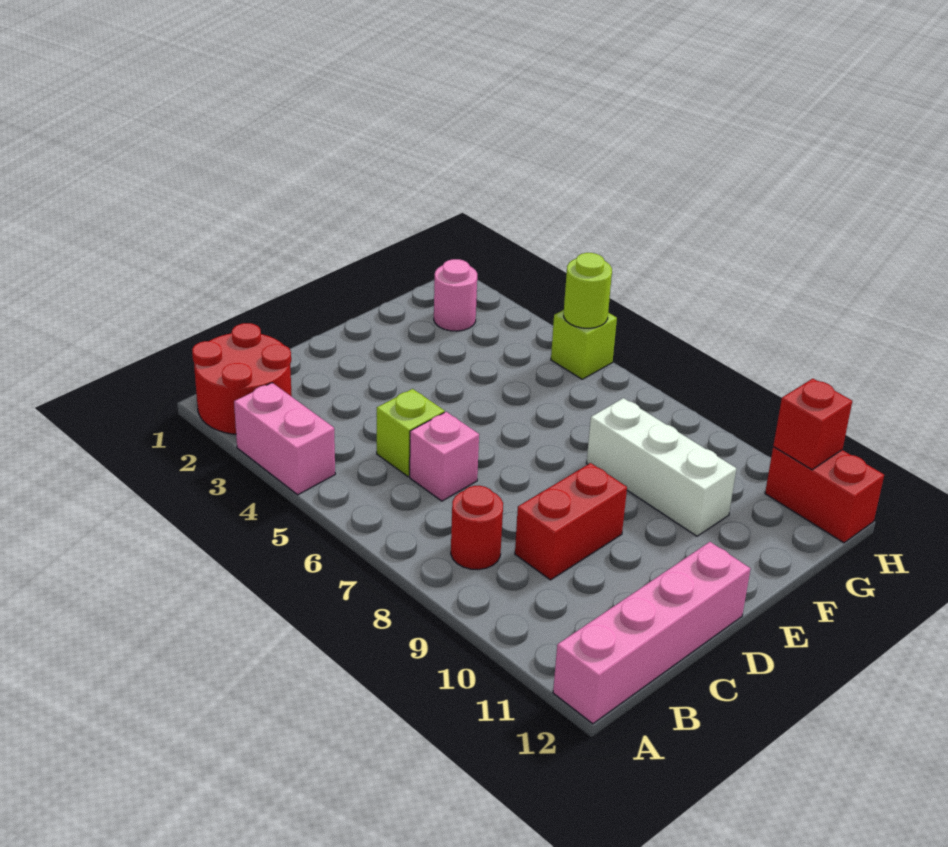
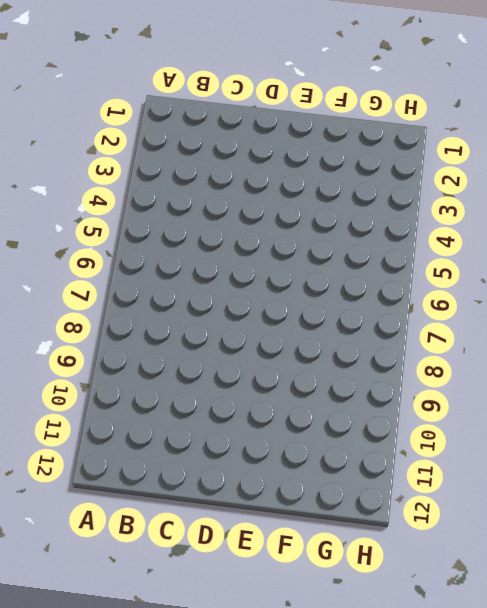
none -> red 2x2 round brick [192,323,292,434]
none -> pink 1x2 brick [234,383,335,495]
none -> pink 1x4 brick [553,542,750,724]

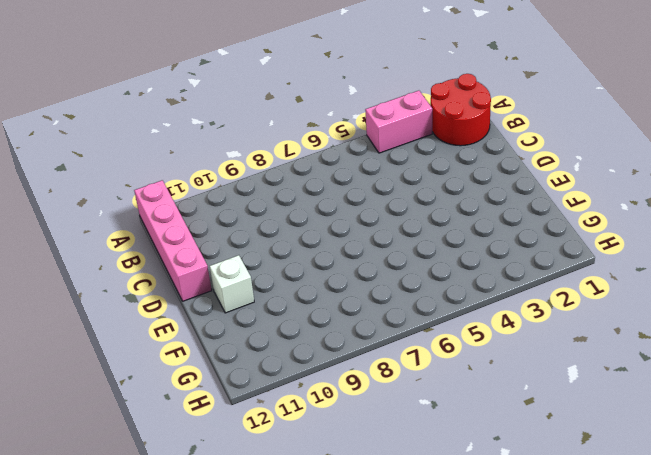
white 1x1 brick [210,255,254,313] -> none
none -> red 1x1 round brick [451,486,503,570]
none -> lime 1x1 brick [377,389,445,477]
none -> pink 1x1 brick [410,412,479,501]

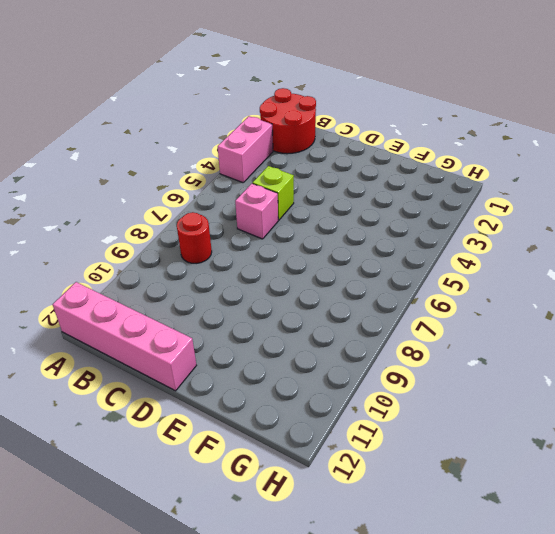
none -> red 1x2 brick [515,463,627,580]
none -> white 1x3 brick [587,398,736,536]
none -> pink 1x1 round brick [434,259,477,331]

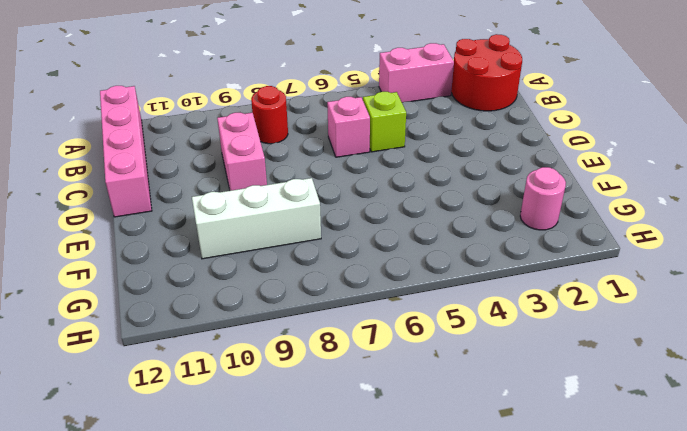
pink 1x2 brick [217,113,267,191] -> red 1x2 brick [515,463,627,580]
none -> lime 1x1 brick [551,310,617,379]
none -> red 1x2 brick [765,447,884,543]
none -> lime 1x1 round brick [564,253,612,328]

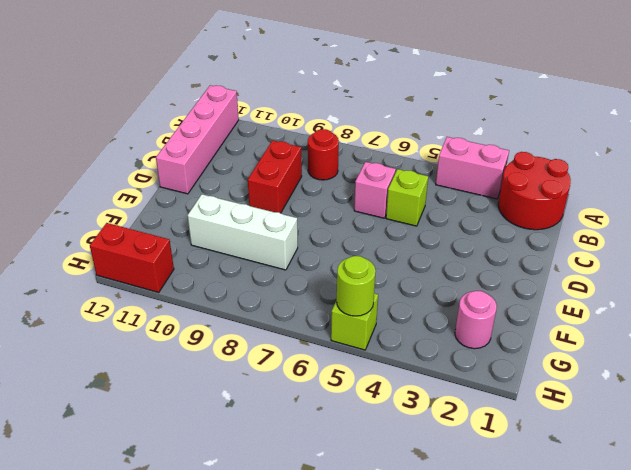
none -> red 1x1 brick [773,379,852,470]

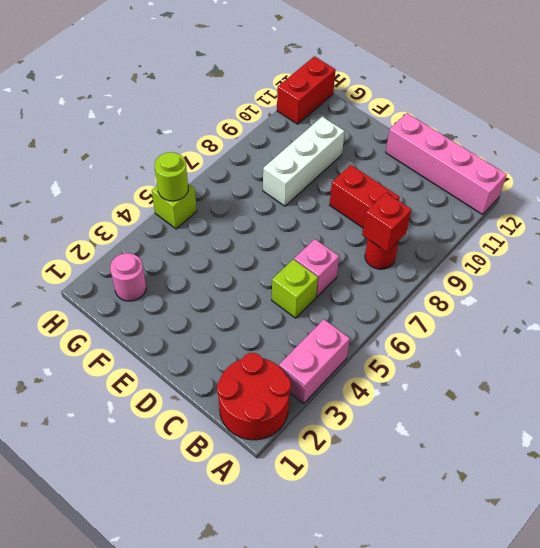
red 1x1 brick [362,193,412,252] -> red 1x1 brick moved to [773,379,852,470]

